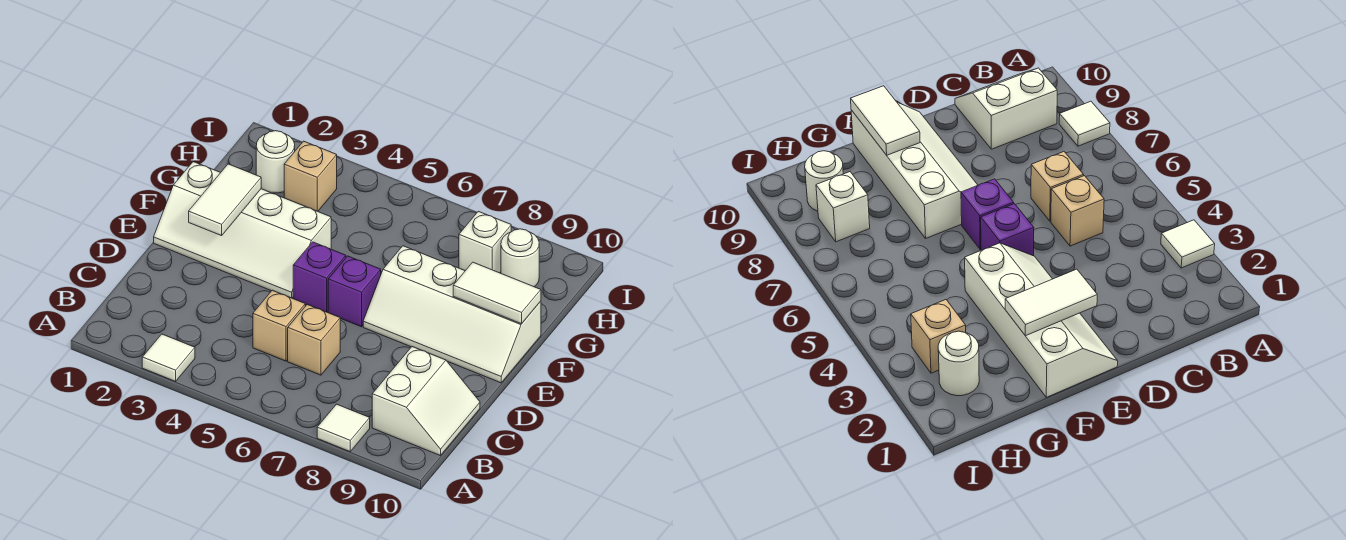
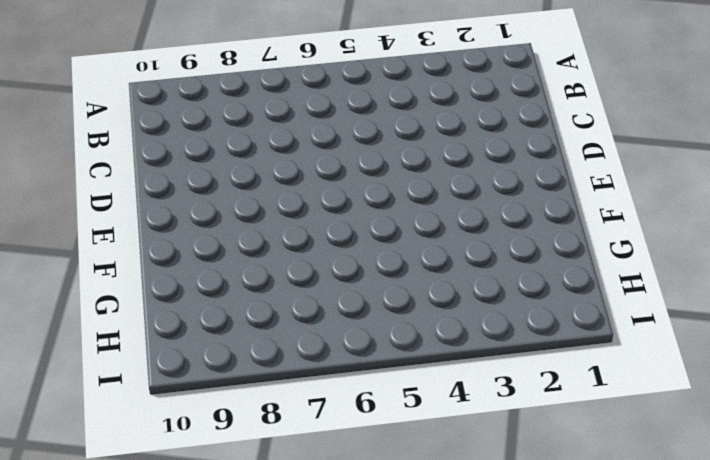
none -> white 1x1 tile [142,334,195,381]
none -> white 1x1 tile [317,404,370,451]
none -> white 2x2 slope [372,347,480,456]

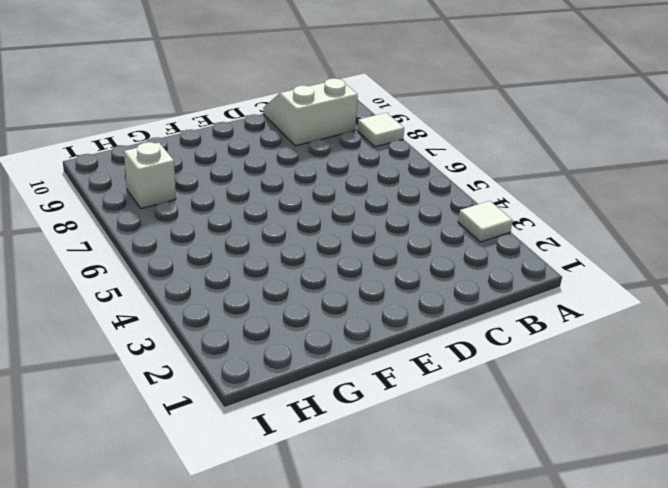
none -> tan 1x1 brick [253,290,305,361]
none -> tan 1x1 brick [288,305,340,375]
none -> white 2x4 slope [154,162,331,298]

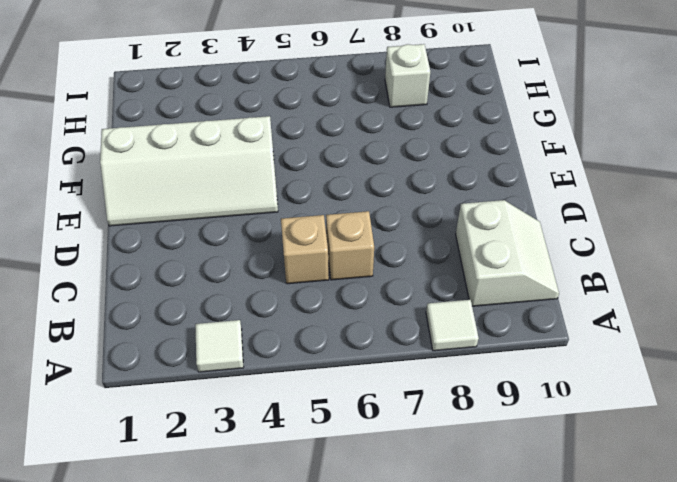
none -> purple 1x1 brick [293,242,346,312]
none -> purple 1x1 brick [328,256,381,327]
none -> white 2x4 slope [363,246,541,383]

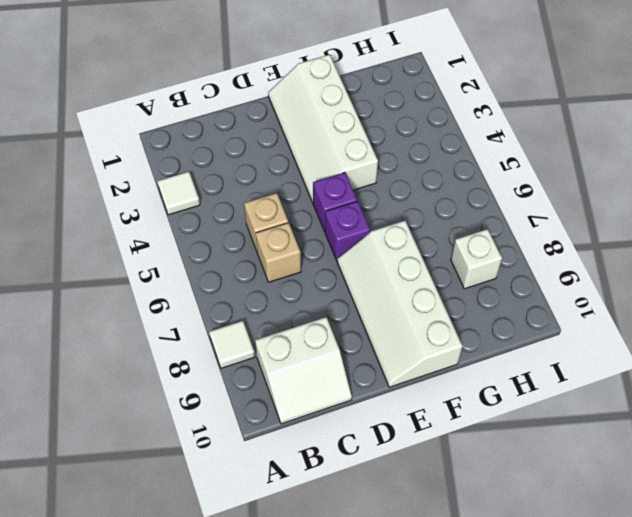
none -> white 1x1 round brick [256,131,295,193]
none -> tan 1x1 brick [284,141,337,211]
none -> white 1x1 round brick [501,229,539,287]

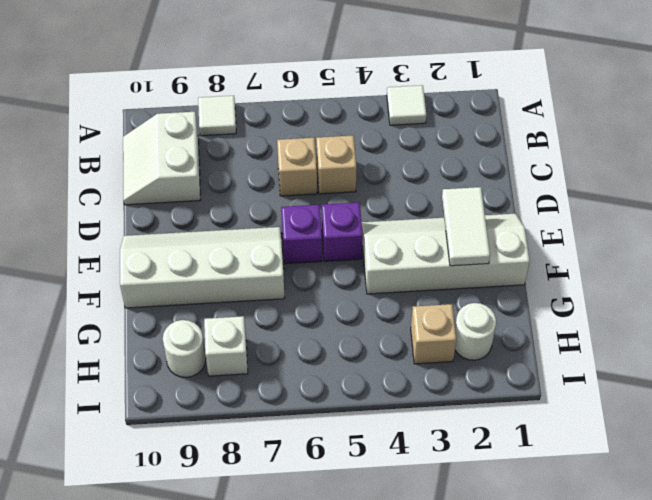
none -> white 1x2 tile [453,262,541,324]

